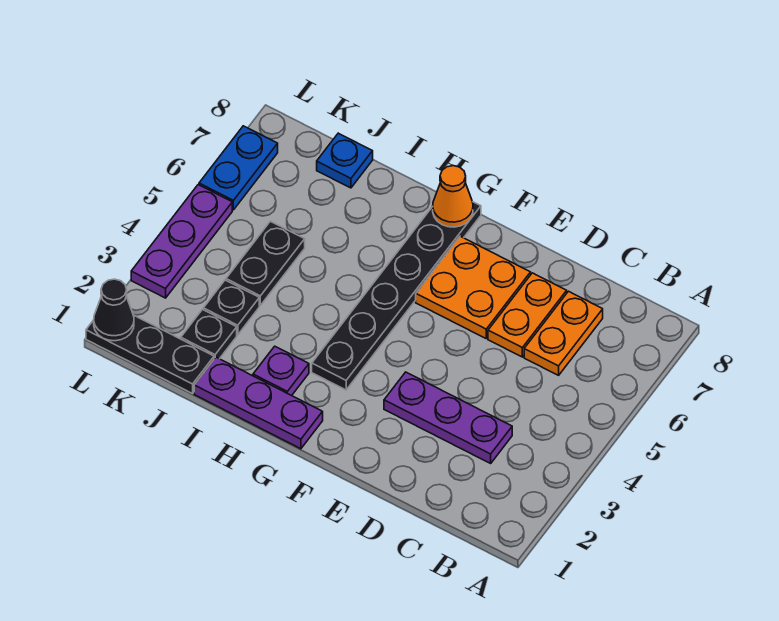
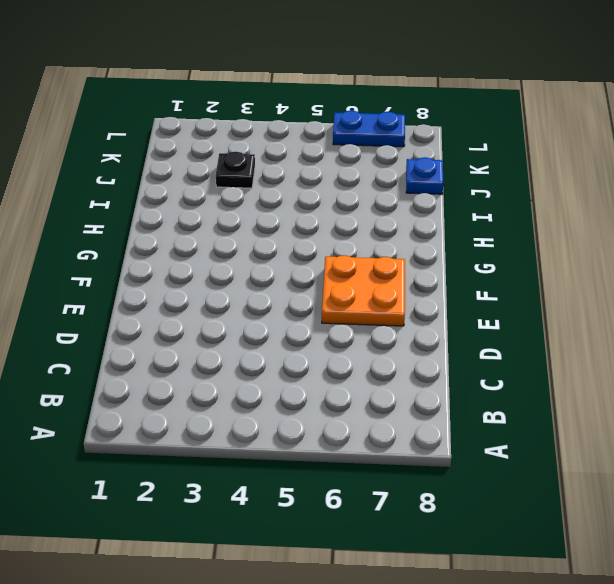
none -> purple 1x3 plate [384,372,512,463]
none -> orange 1x2 plate [524,291,603,375]
none -> orange 1x2 plate [488,273,567,357]

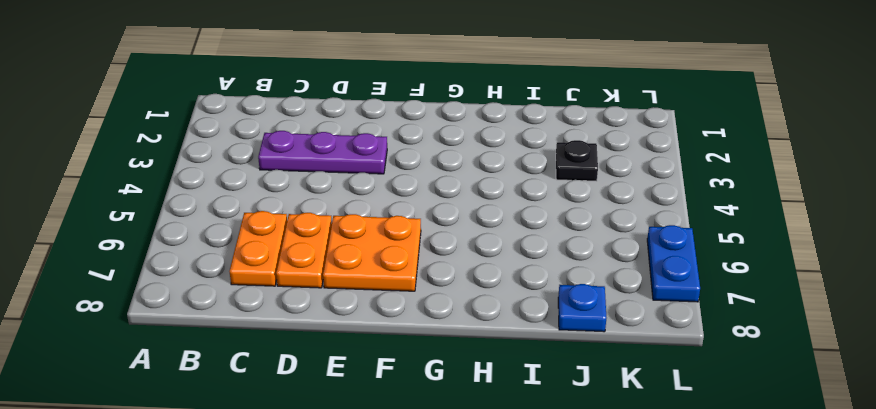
none -> purple 1x3 plate [194,357,323,449]
none -> black 1x6 plate [312,202,481,390]
none -> purple 1x1 plate [253,346,309,396]

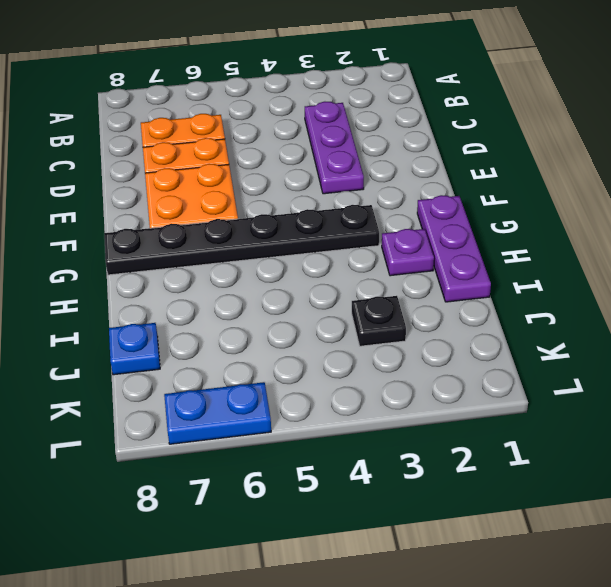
none -> black 1x3 plate [86,315,214,394]
none -> black 1x1 plate [181,310,237,359]
none -> black 1x2 plate [226,221,305,305]

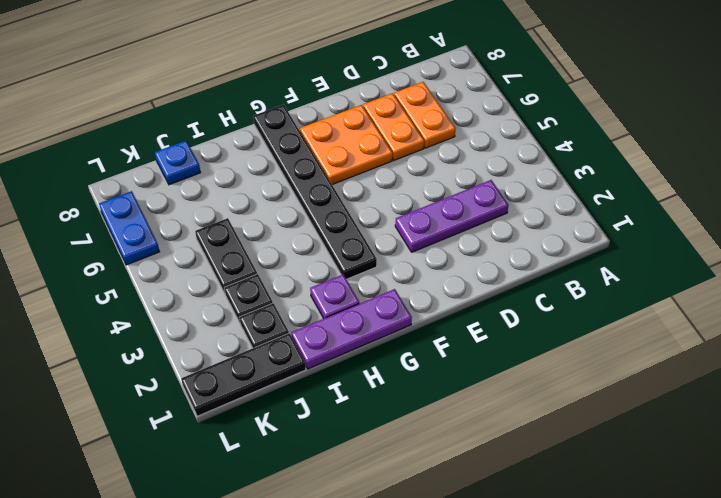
none -> purple 1x3 plate [131,185,232,298]
none -> orange 1x1 cone [433,166,473,227]
none -> black 1x1 cone [94,279,134,341]

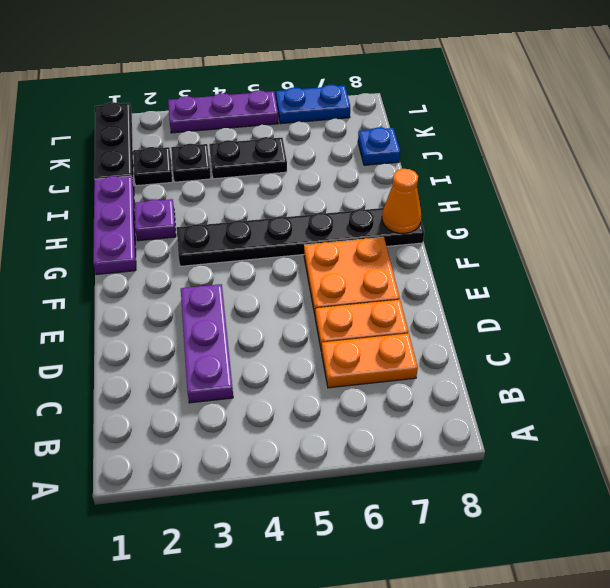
none -> black 1x1 cone [94,279,134,341]

